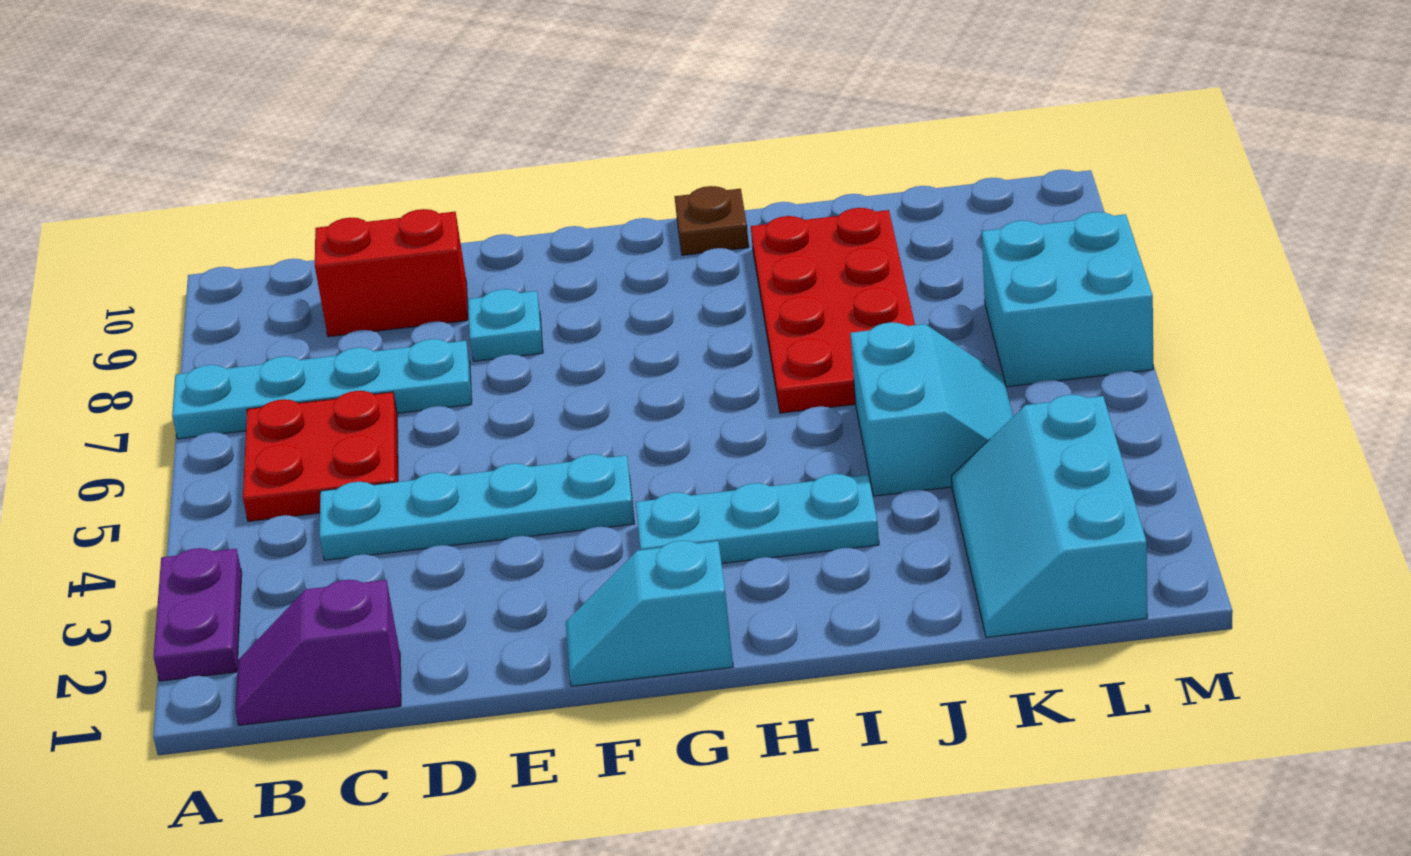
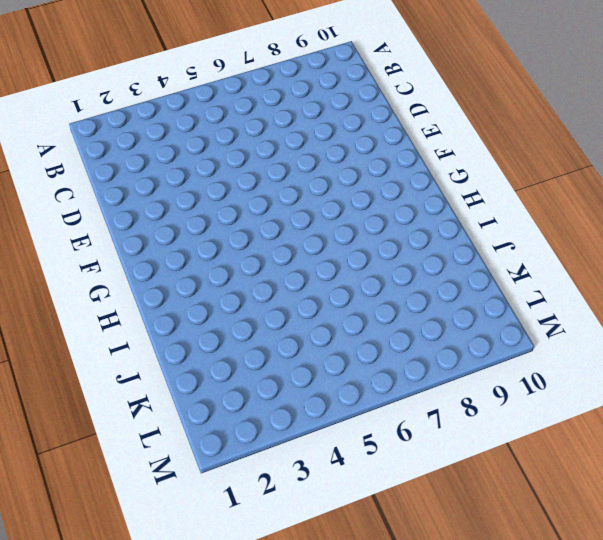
none -> purple 1x2 plate [154,548,242,681]
none -> cyan 1x4 plate [172,339,472,439]
none -> purple 1x2 slope [236,580,401,725]

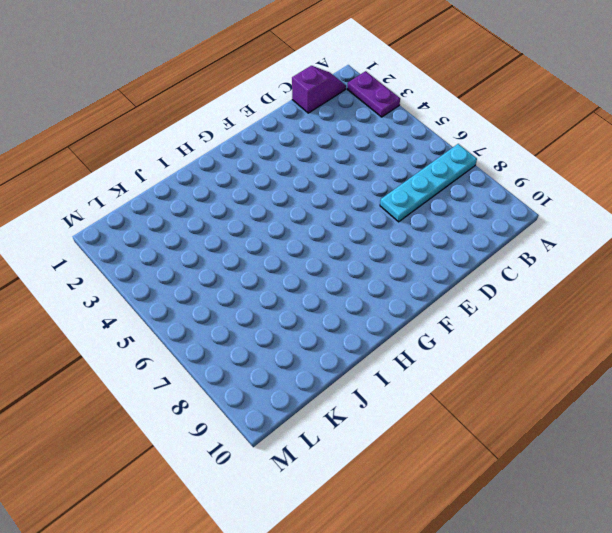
none -> red 2x2 plate [243,391,398,521]
none -> cyan 1x4 plate [320,454,634,560]
none -> red 1x2 brick [315,209,468,337]

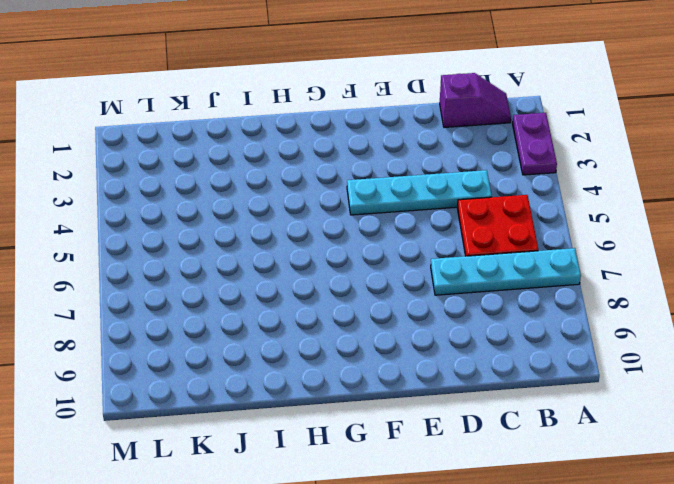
none -> red 1x2 brick [315,209,468,337]
none -> cyan 1x1 plate [468,289,543,361]
none -> cyan 1x2 slope [566,541,733,686]

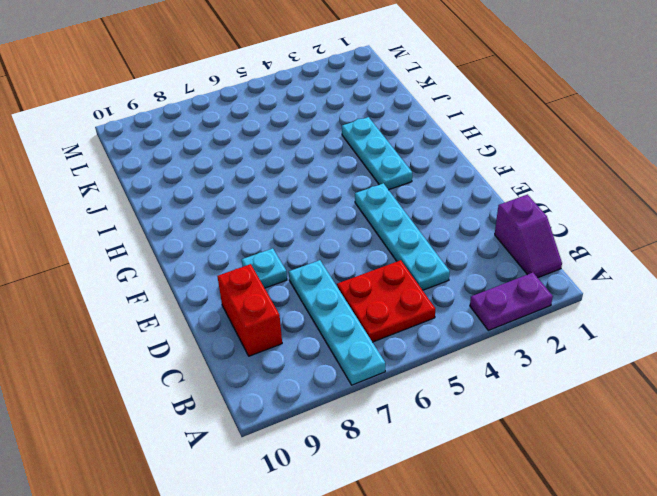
none -> cyan 1x2 slope [566,541,733,686]
none -> brown 1x1 plate [675,186,749,255]
none -> red 2x4 plate [751,208,915,413]

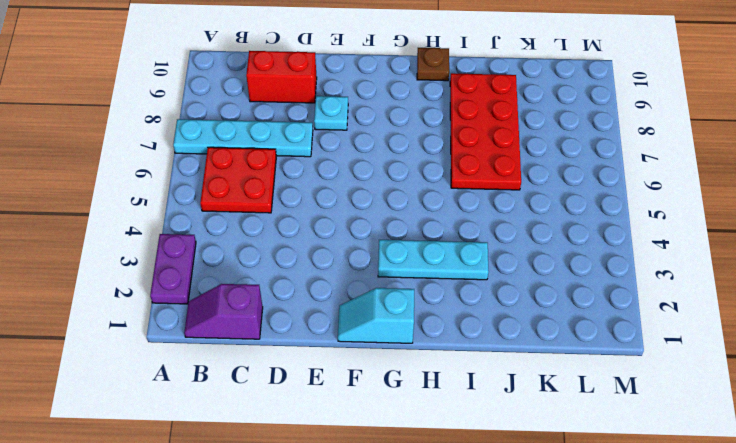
none -> cyan 1x4 plate [320,454,634,560]
none -> cyan 2x2 slope [850,322,1013,496]
none -> cyan 2x3 slope [952,395,1147,638]

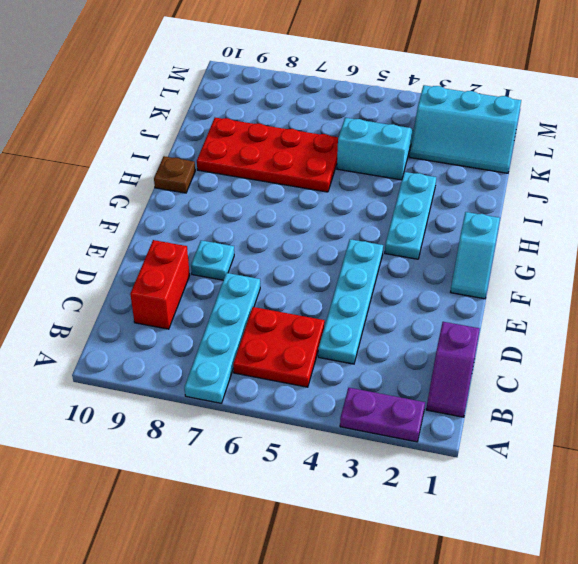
none -> cyan 2x2 brick [982,212,1153,387]

